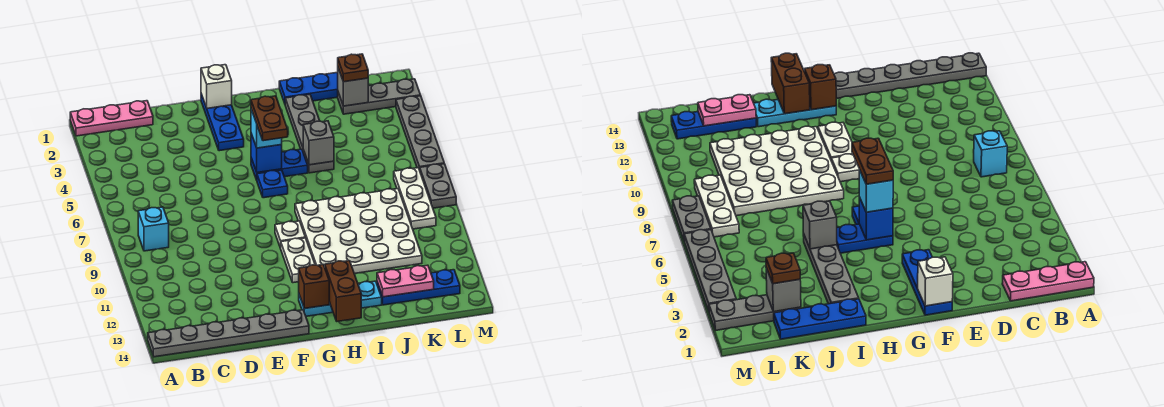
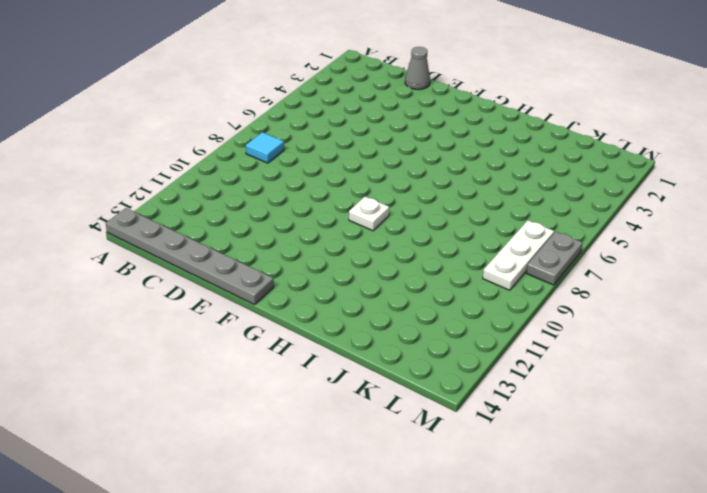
cyan 1x1 tile [246,132,284,163] -> cyan 1x1 brick [138,207,169,251]
grey 1x1 cone [405,47,430,90] -> none
none -> pink 1x3 plate [70,101,153,136]
none -> blue 1x3 plate [201,94,244,151]
none -> blue 1x2 plate [251,149,308,180]

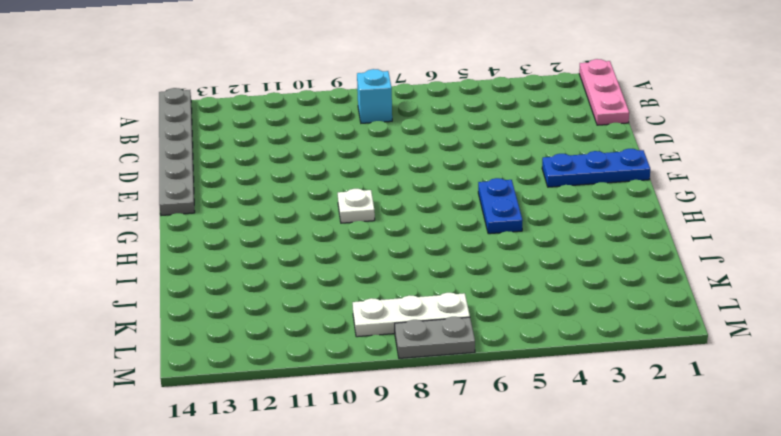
none -> blue 1x1 plate [257,170,288,198]
none -> white 1x2 plate [281,238,315,283]
none -> cyan 1x3 plate [299,281,382,316]

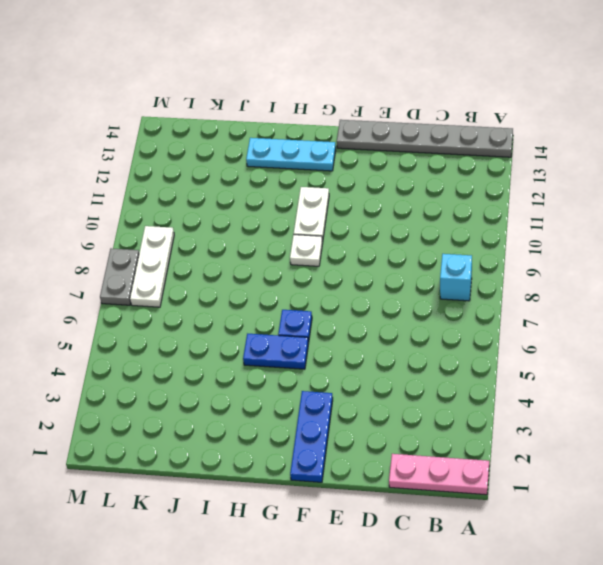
none -> white 4x4 plate [295,189,422,274]
none -> blue 1x3 plate [279,72,338,103]
none -> grey 1x4 plate [285,94,334,173]

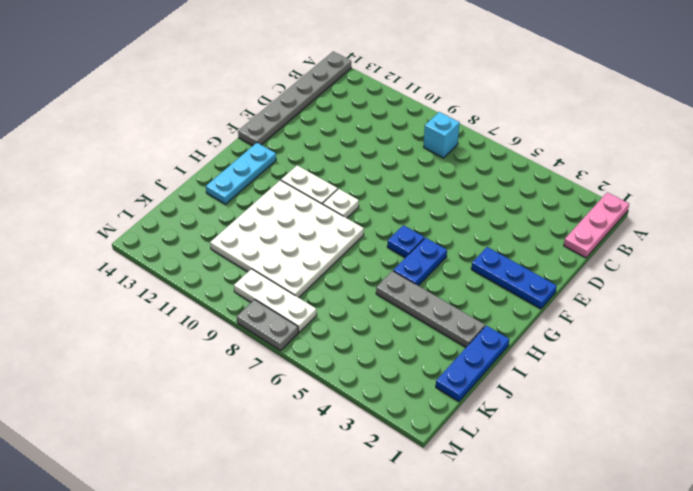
none -> blue 1x3 plate [377,270,460,305]
none -> grey 1x3 plate [338,79,421,114]
none -> grey 1x4 plate [396,96,444,170]

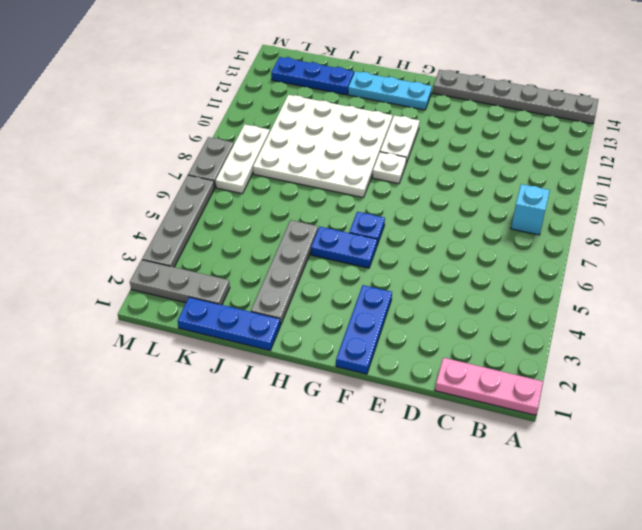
none -> white 1x1 brick [201,65,232,108]
none -> blue 1x1 brick [251,134,282,173]
none -> brown 1x1 brick [299,265,329,309]

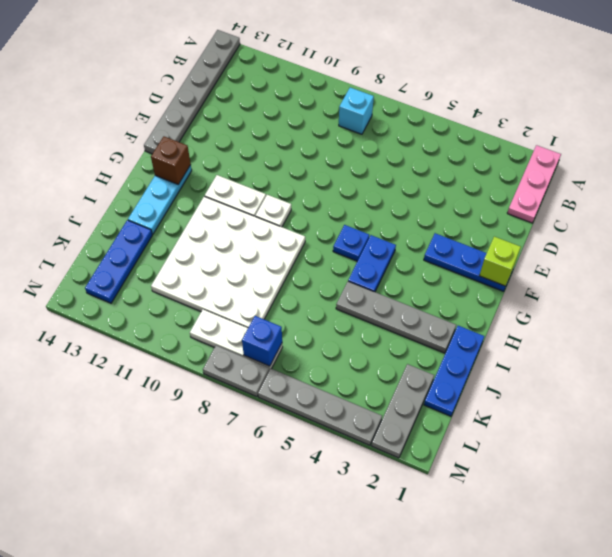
lime 1x1 brick [479,237,521,286] -> white 1x1 brick [201,65,232,108]
blue 1x1 brick [242,316,282,366] -> blue 1x1 brick moved to [251,134,282,173]
none -> brown 1x2 brick [325,261,361,321]
none -> grey 1x1 brick [303,121,334,165]
none -> pink 1x2 plate [377,265,434,297]

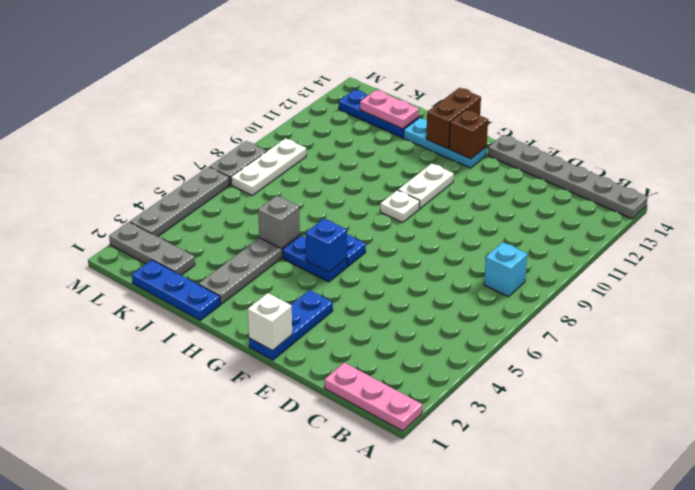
none -> white 4x4 plate [295,189,422,274]
none -> grey 1x1 brick [338,68,368,106]
none -> cyan 1x1 brick [251,109,282,148]

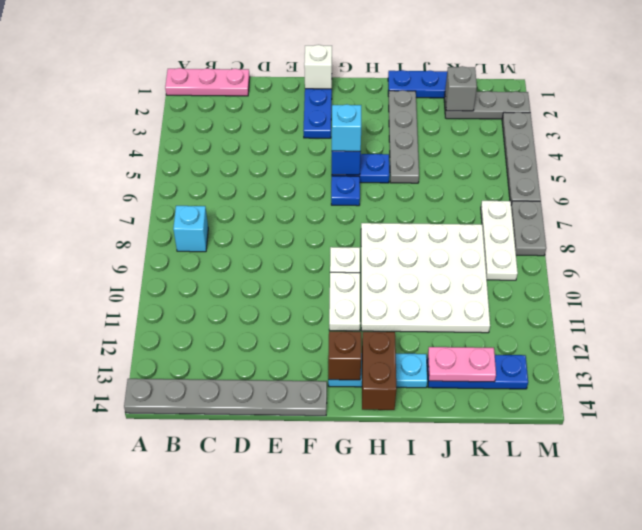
none -> grey 1x1 brick [303,121,334,165]
none -> brown 1x1 plate [338,54,368,82]
none -> brown 1x2 plate [251,96,288,141]

